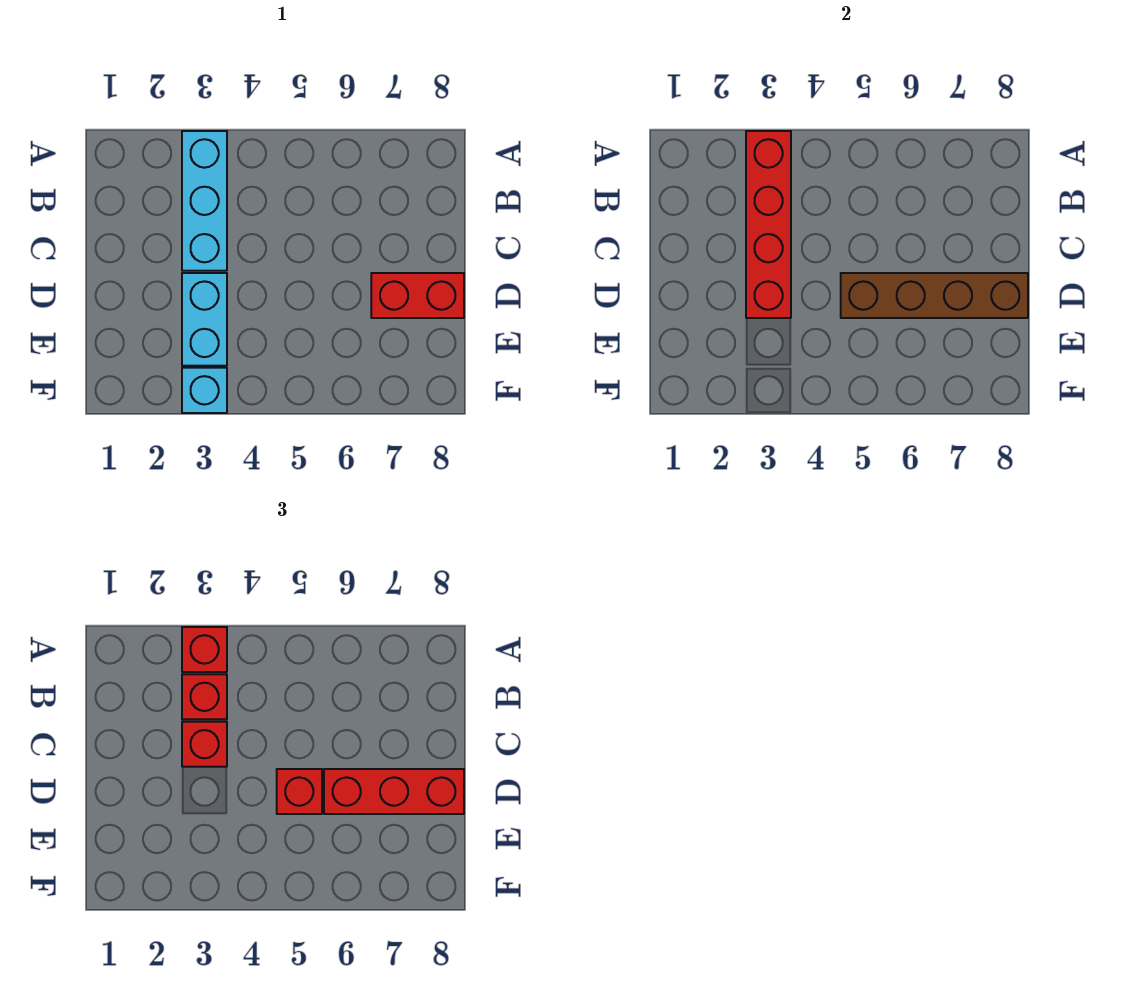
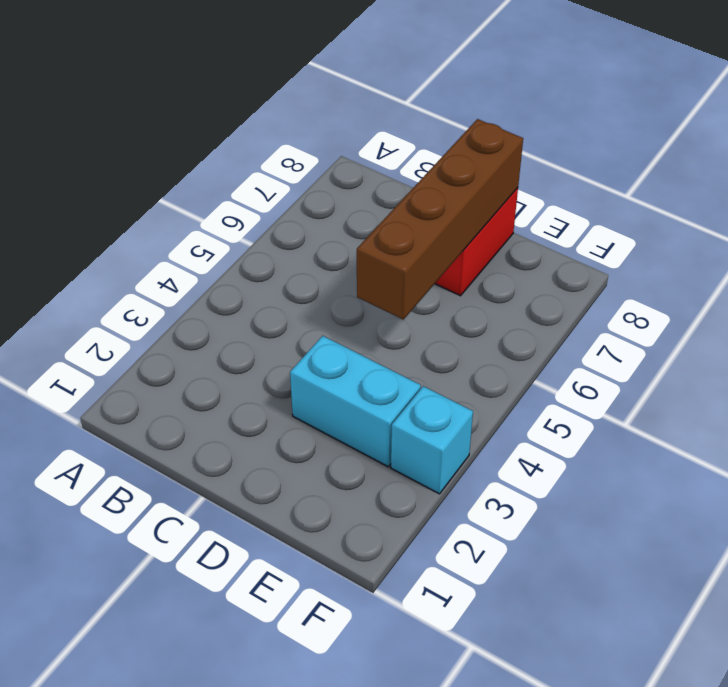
none -> cyan 1x3 brick [182,131,227,271]
none -> red 1x4 brick [746,131,791,318]

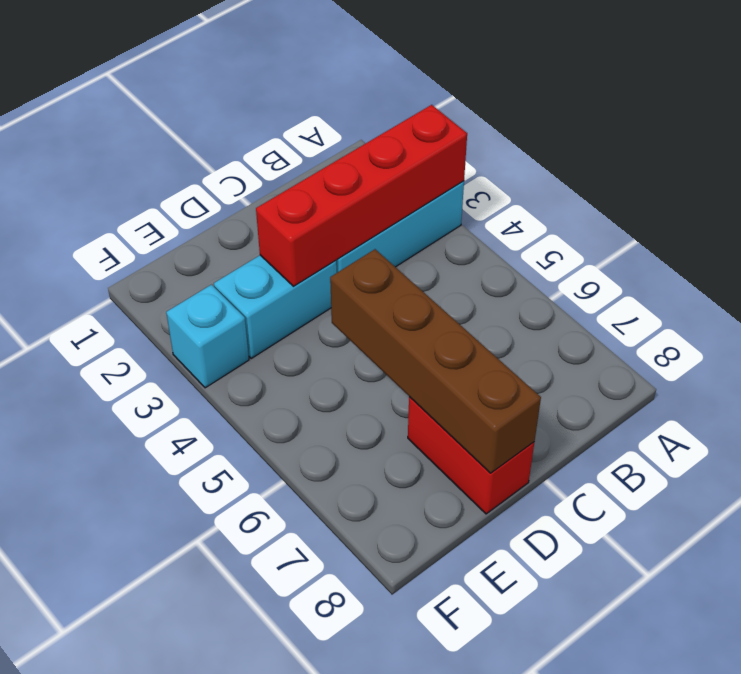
none -> red 1x1 brick [182,627,227,672]
none -> red 1x1 brick [182,674,227,719]

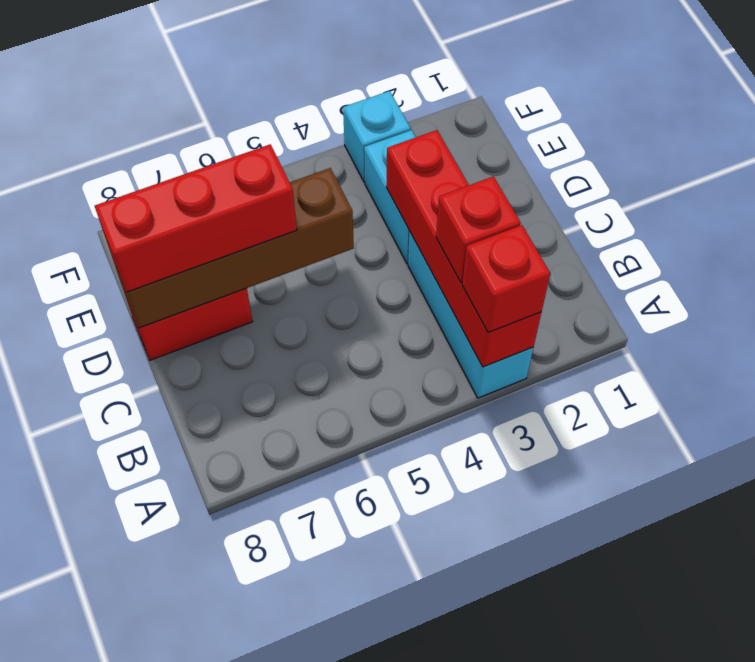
none -> red 1x1 brick [182,722,227,767]
none -> red 1x1 brick [277,769,322,814]

